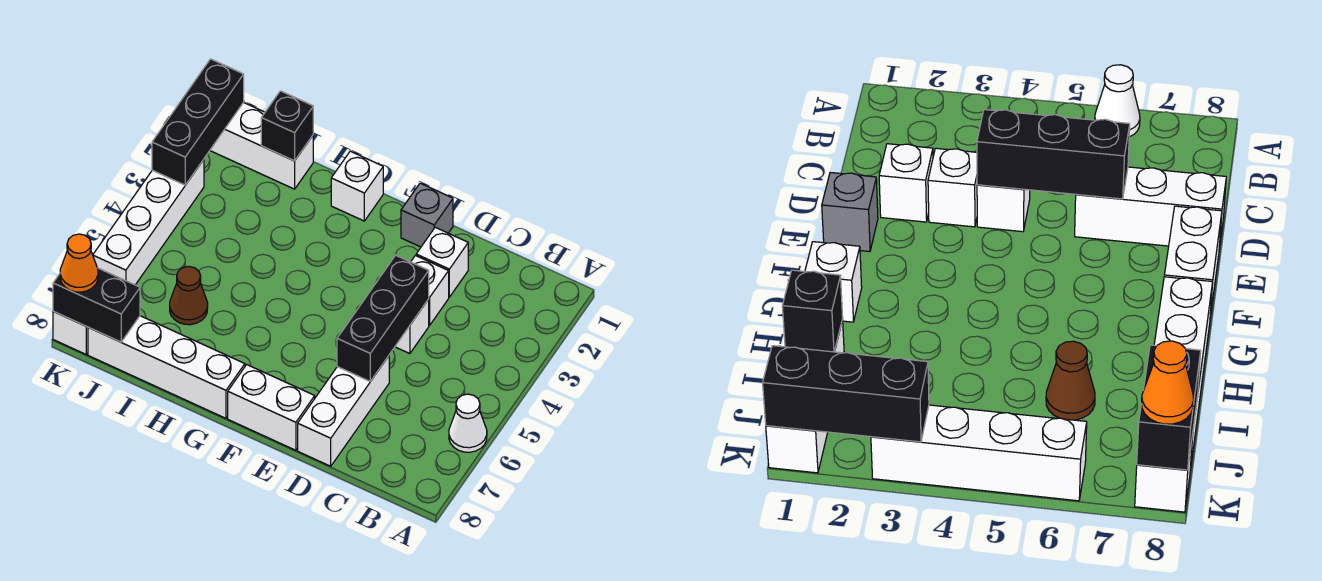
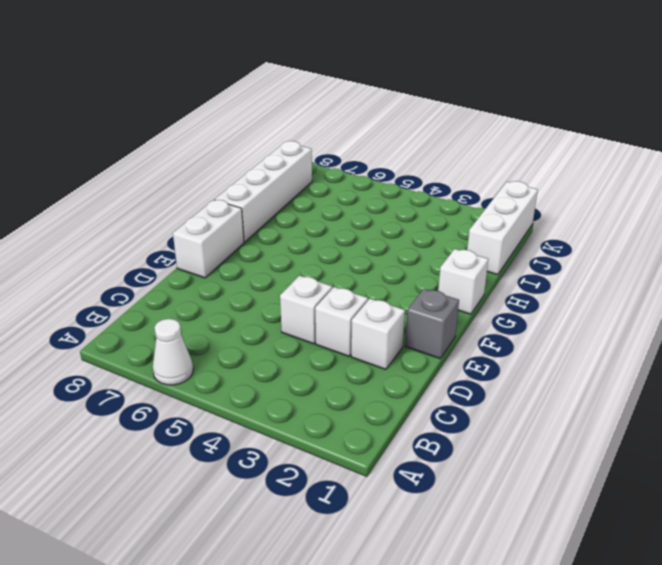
none -> white 1x3 brick [298,356,389,466]
none -> brown 1x1 cone [170,266,208,325]
none -> white 1x4 brick [93,160,204,285]

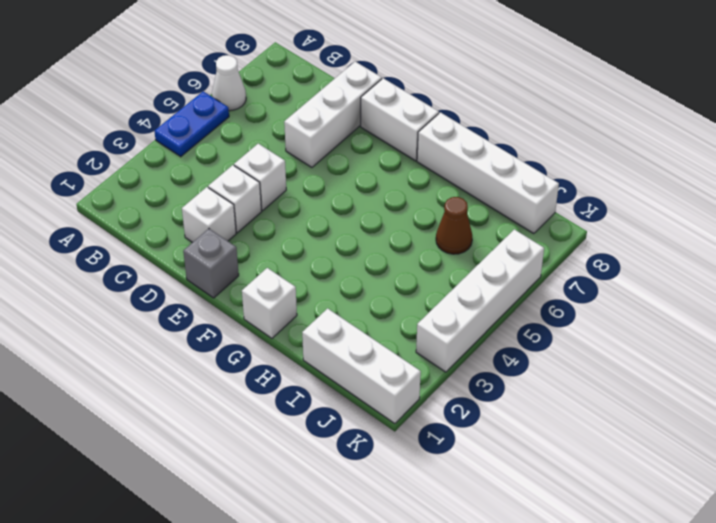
blue 1x2 plate [154,91,229,157] -> none
none -> white 1x1 brick [53,311,88,354]
none -> black 1x3 brick [337,255,429,381]
none -> black 1x1 brick [261,91,313,161]

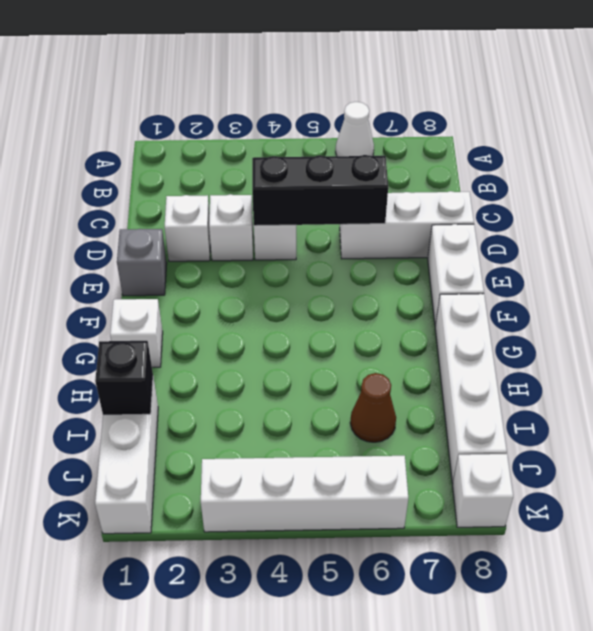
none -> black 1x2 brick [53,268,140,342]
none -> black 1x3 brick [152,59,244,185]
none -> orange 1x1 cone [60,234,98,292]

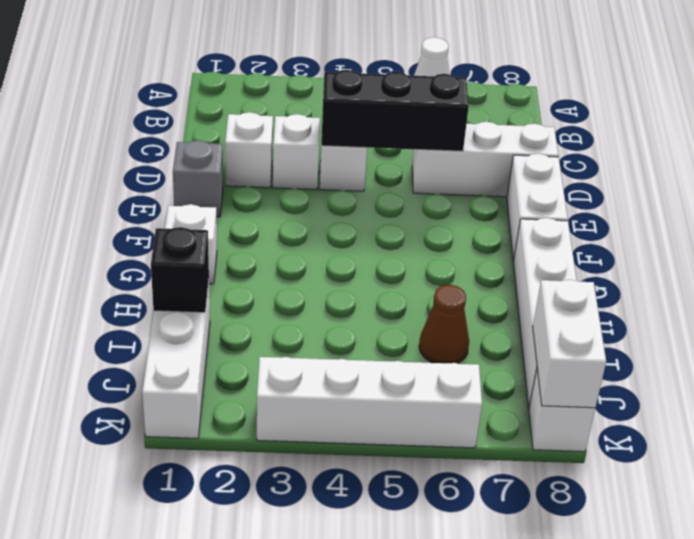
white 1x2 brick [533,280,606,408] -> black 1x2 brick [53,268,140,342]
none -> black 1x3 brick [152,59,244,185]
none -> orange 1x1 cone [60,234,98,292]

